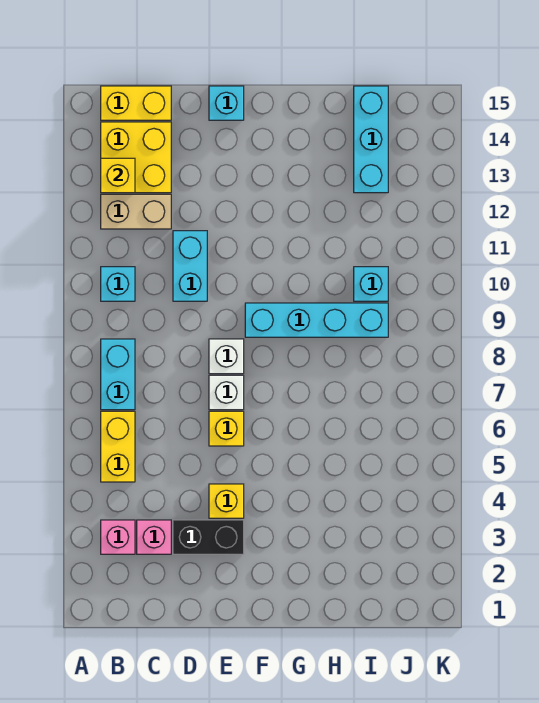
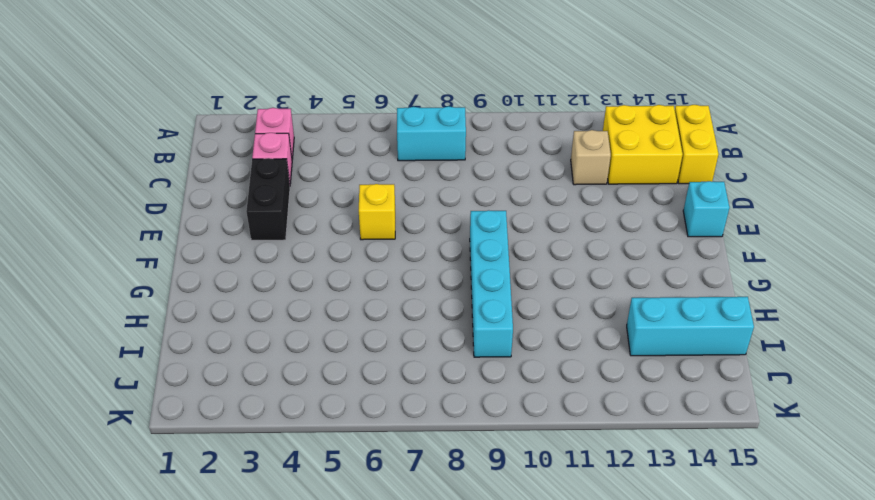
tan 1x1 brick [571,130,611,185] -> tan 1x2 brick [101,194,171,229]
none -> yellow 1x2 brick [101,411,135,482]
none -> cyan 1x1 brick [101,267,135,301]
none -> cyan 1x2 brick [173,231,207,301]

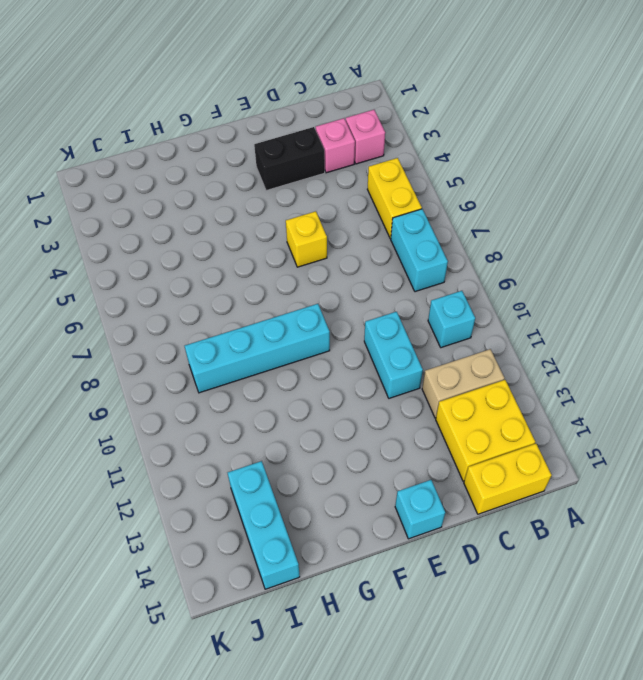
none -> yellow 1x1 brick [209,484,244,518]
none -> white 1x1 brick [209,375,244,410]
none -> white 1x1 brick [209,339,244,374]

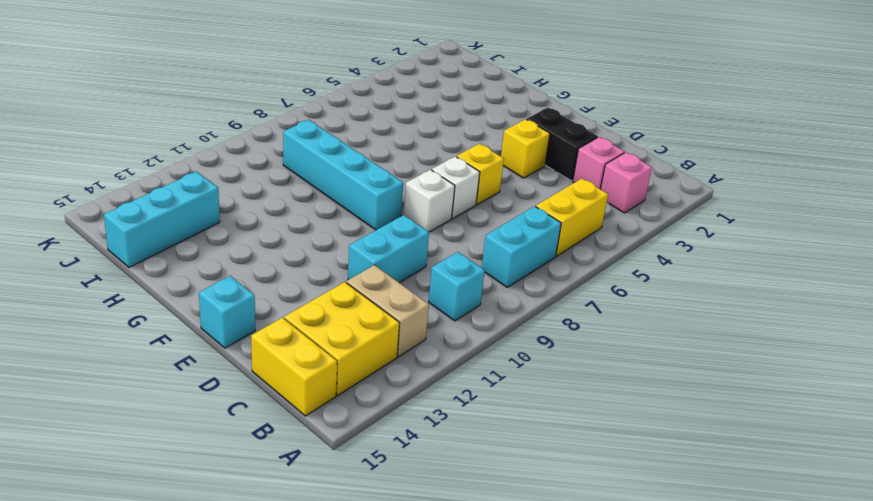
none -> cyan 1x1 brick [354,267,388,301]
none -> yellow 1x1 brick [101,158,135,193]

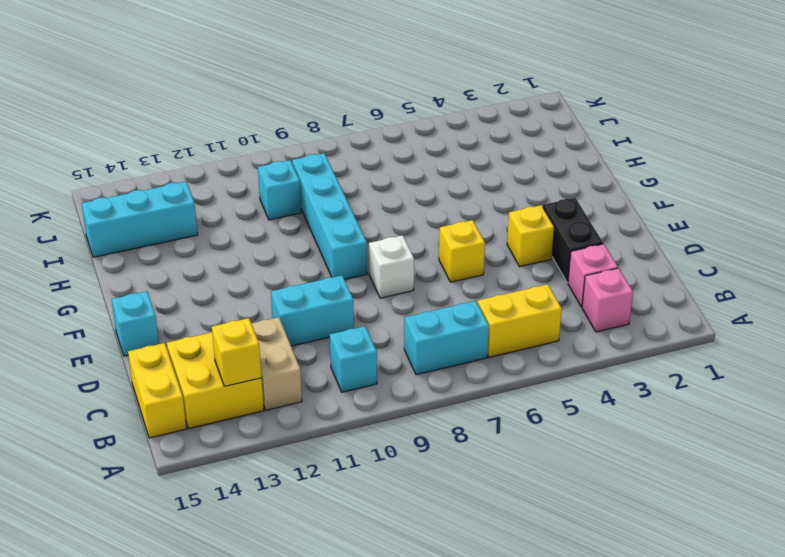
none -> white 1x1 brick [209,375,244,410]

